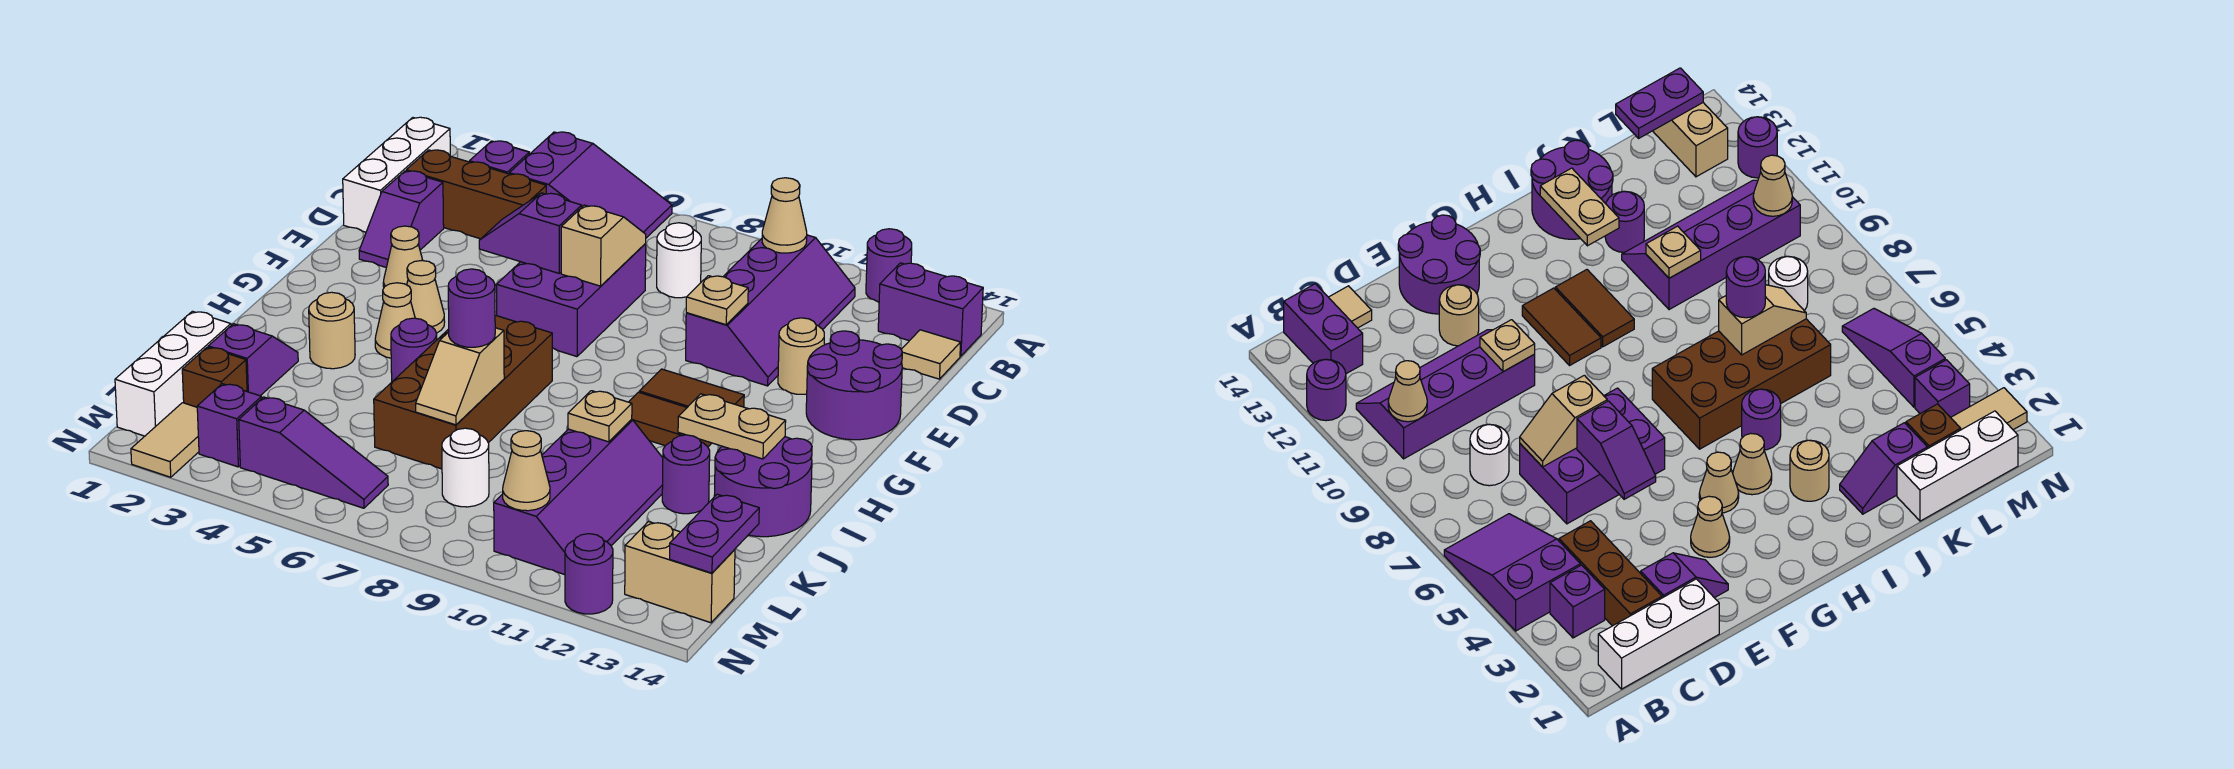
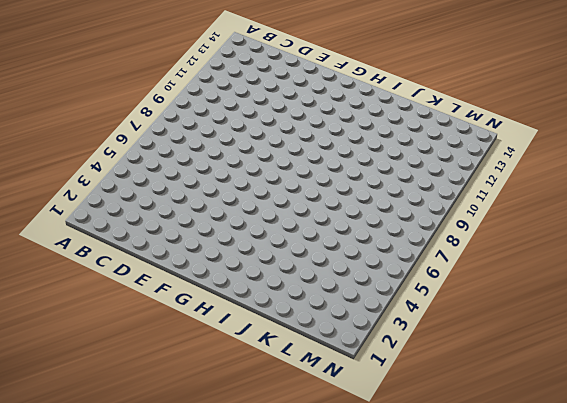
none -> purple 2x3 slope [509,132,672,238]
none -> purple 1x1 round brick [866,229,912,302]
none -> white 1x3 brick [343,117,450,232]
none -> purple 1x1 brick [469,141,529,174]

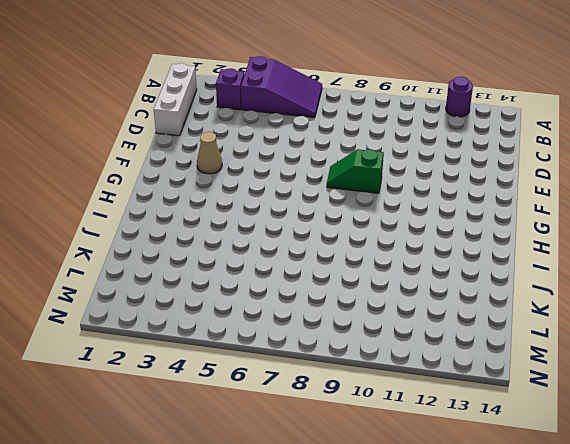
green 1x2 slope [327,149,384,193] -> none
none -> purple 2x4 slope [686,235,855,386]
none -> purple 1x2 brick [878,263,983,356]
none -> brown 1x3 brick [406,150,546,239]
none -> white 1x1 round brick [657,223,701,298]

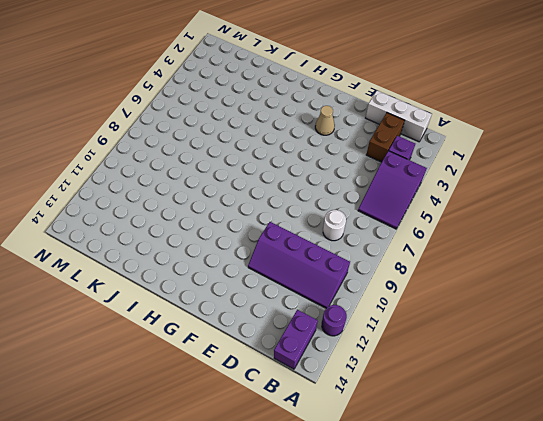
brown 1x2 brick [366,113,405,162] -> brown 1x3 brick [406,150,546,239]
none -> tan 1x1 tile [901,330,961,379]
none -> purple 1x2 slope [359,171,444,267]
none -> purple 2x3 brick [496,244,646,357]
none -> tan 1x1 round brick [778,318,824,394]

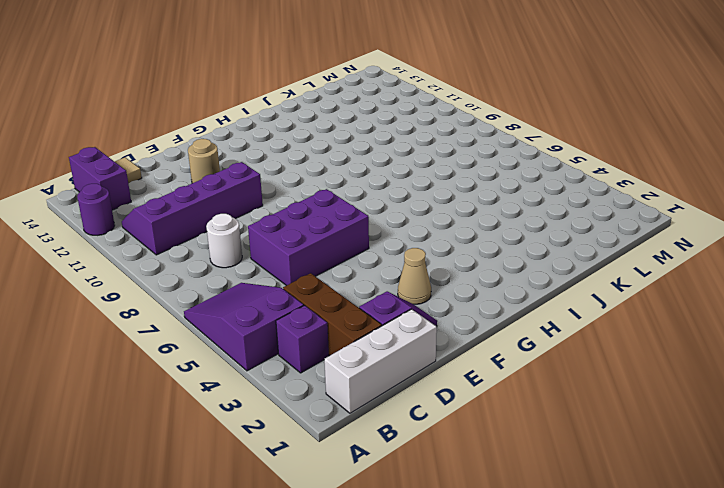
none -> purple 2x2 round brick [806,331,902,440]
none -> tan 1x1 cone [407,261,445,333]
none -> brown 1x2 tile [639,369,744,407]
none -> tan 1x1 cone [375,283,415,358]

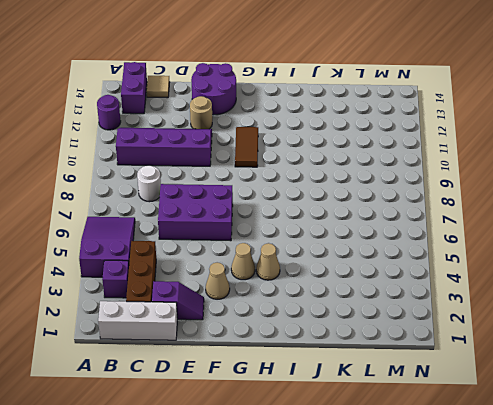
none -> brown 2x4 brick [374,315,552,469]
none -> brown 1x2 tile [629,392,711,447]
none -> tan 1x1 round brick [309,292,355,369]
none -> purple 1x1 round brick [391,318,437,382]

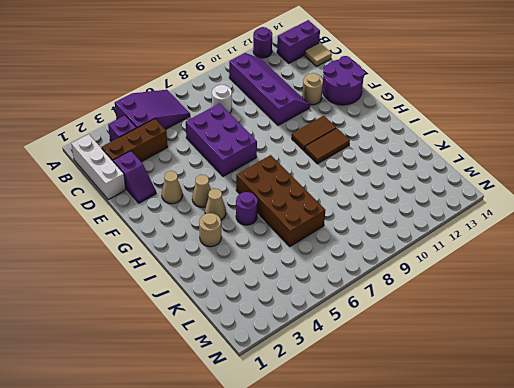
none -> purple 2x2 round brick [714,437,812,537]
none -> purple 1x2 slope [208,324,298,396]
none -> purple 2x4 slope [494,419,663,575]
none -> purple 1x1 round brick [662,435,710,514]

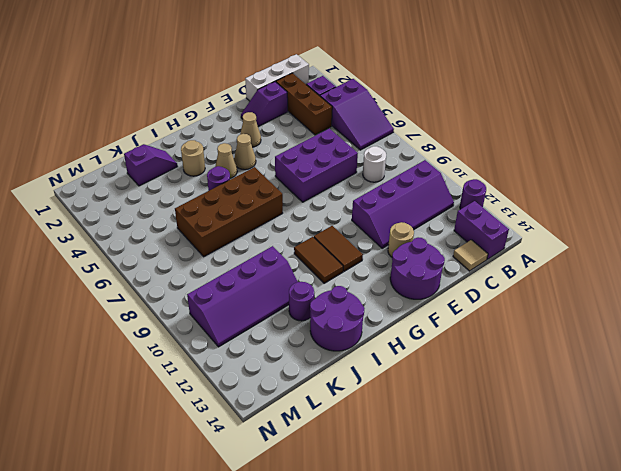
none -> white 1x3 brick [115,311,231,436]
none -> brown 1x1 brick [182,347,247,407]
none -> white 1x1 round brick [442,428,489,507]
none -> tan 1x2 tile [131,403,199,477]

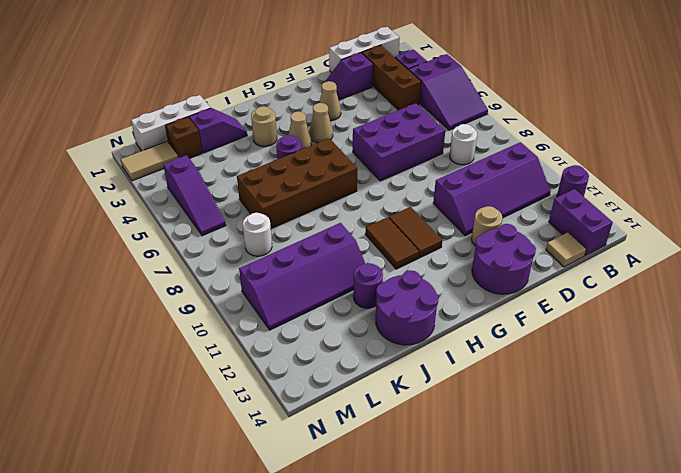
none -> purple 1x1 brick [197,384,262,467]
none -> tan 1x2 brick [625,522,735,623]
none -> purple 1x1 round brick [565,534,613,614]
none -> tan 1x1 cone [762,178,807,253]

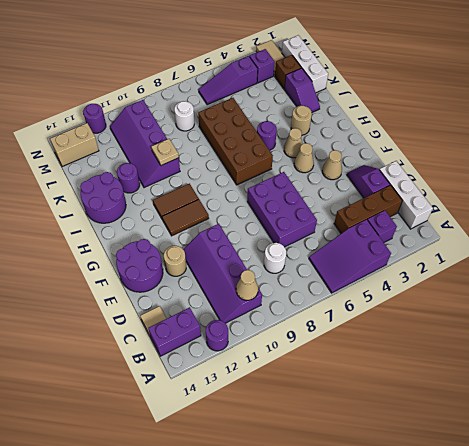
none -> tan 1x2 slope [561,205,646,286]
none -> purple 1x2 slope [479,193,582,273]
none -> tan 1x1 plate [686,276,748,325]
none -> tan 1x2 plate [678,394,786,459]

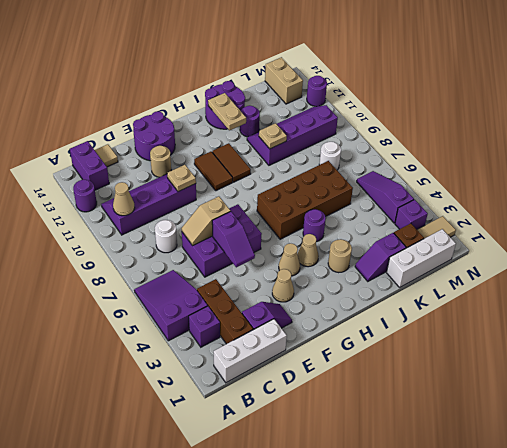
none -> tan 1x2 slope [416,328,504,425]
none -> purple 1x2 plate [670,494,759,573]
none -> tan 1x1 cone [503,431,550,511]
none -> purple 1x1 round brick [448,269,495,347]

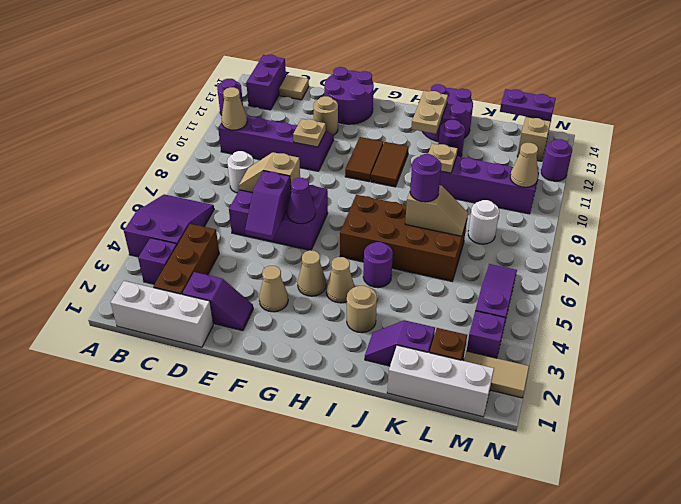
purple 1x1 cone [287,178,315,224] -> none

